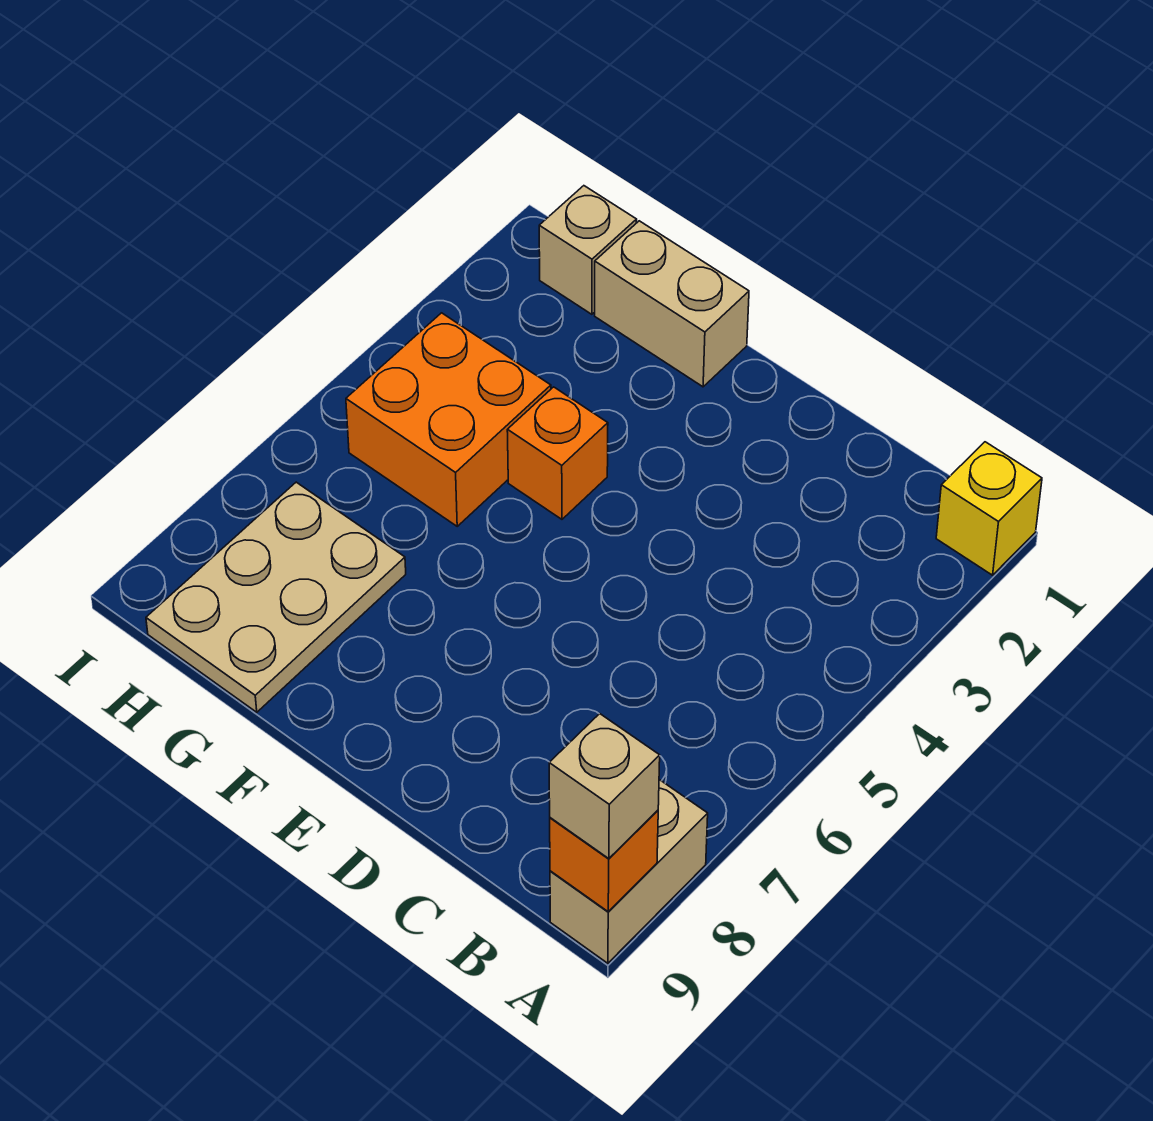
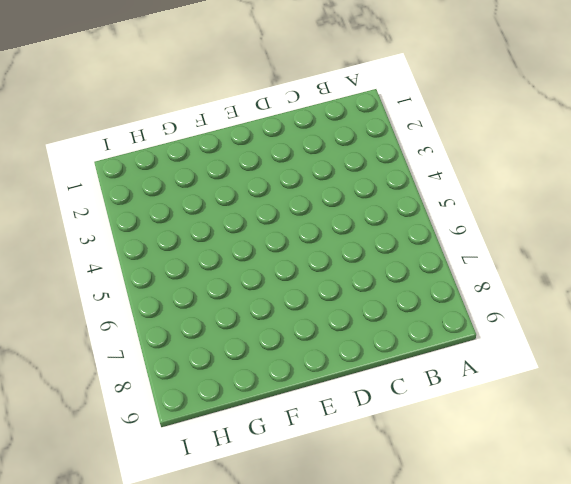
none -> yellow 1x1 brick [936,442,1042,575]
none -> tan 1x2 brick [550,780,708,963]

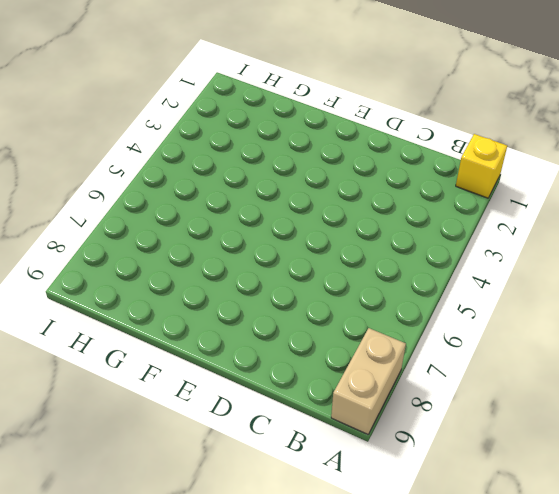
none -> tan 1x2 brick [595,221,749,387]
none -> orange 1x1 brick [507,387,608,519]

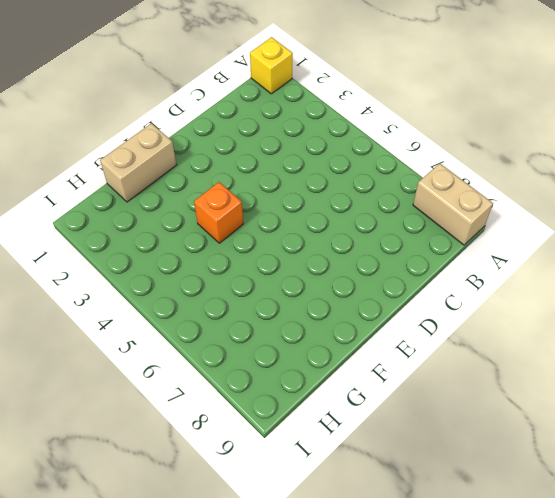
none -> orange 2x2 brick [346,313,551,526]
none -> tan 2x3 plate [146,482,406,712]

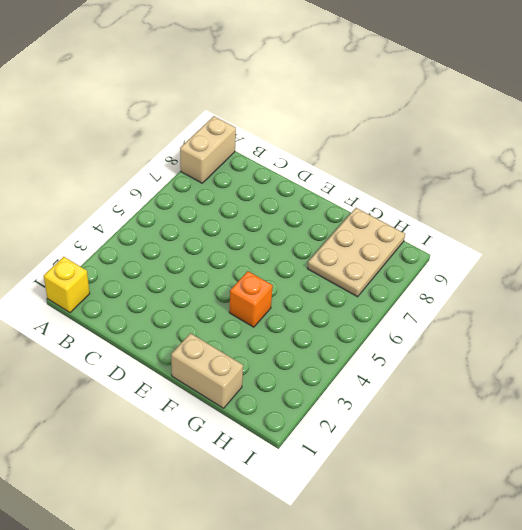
none -> orange 2x2 brick [346,313,551,526]
none -> tan 1x1 brick [539,186,637,314]

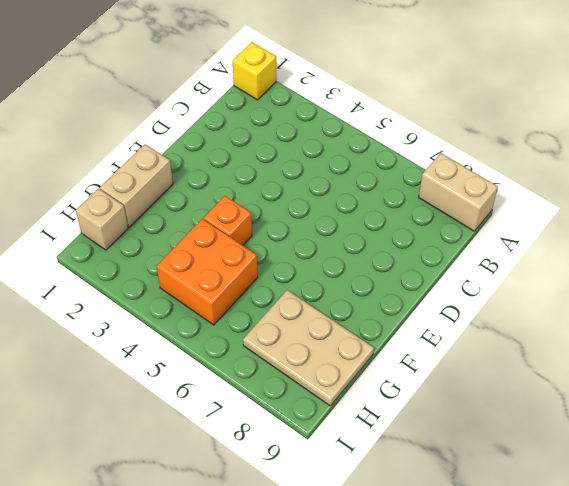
none -> orange 1x1 brick [550,810,658,912]
none -> tan 1x1 brick [549,714,660,858]

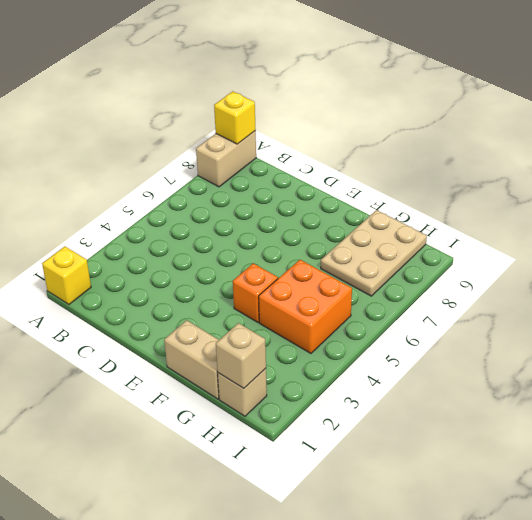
yellow 1x1 brick [214,91,256,144] -> orange 1x1 brick [550,810,658,912]
tan 1x1 brick [216,323,266,388] -> tan 1x1 brick moved to [549,714,660,858]

